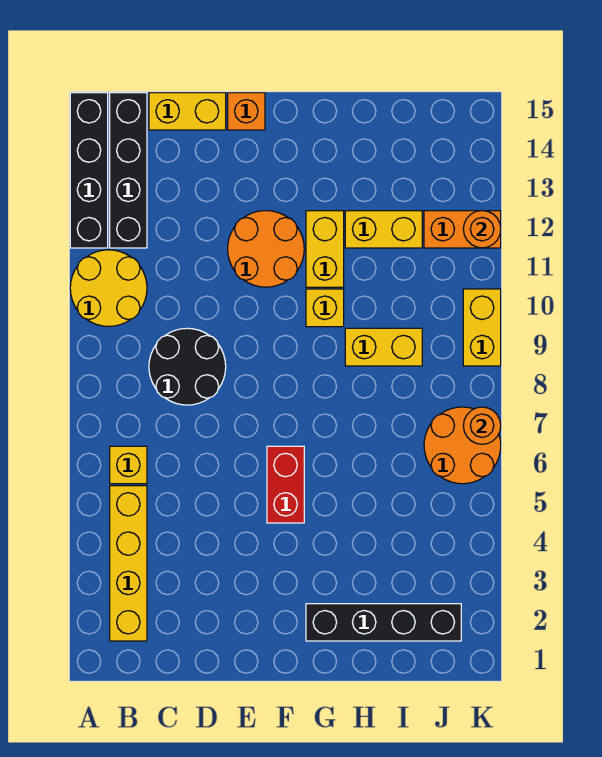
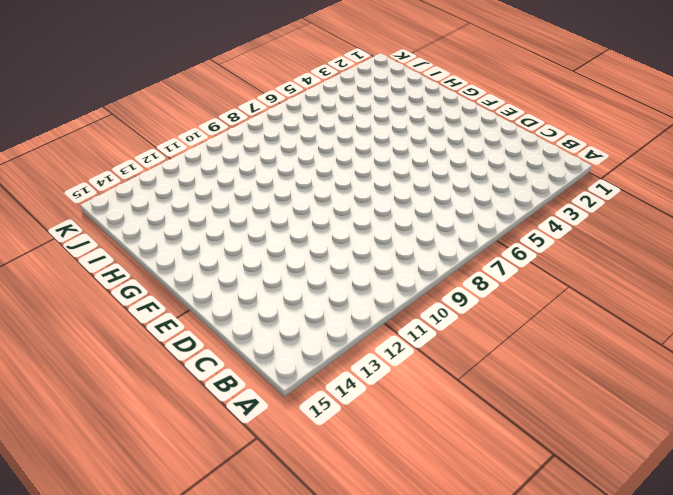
none -> yellow 2x2 round brick [70,250,147,327]
none -> black 1x4 brick [70,93,108,248]
none -> yellow 1x4 brick [110,486,147,641]

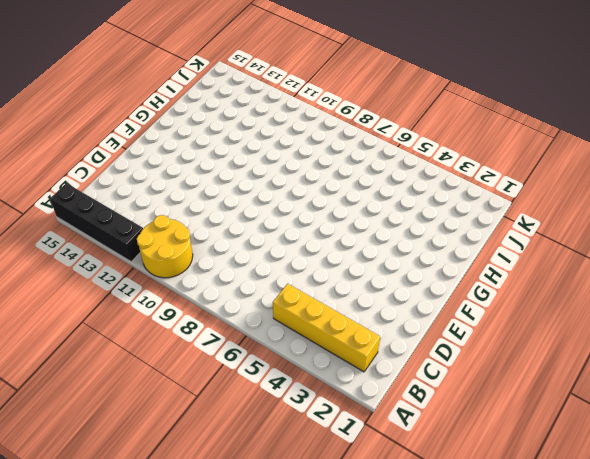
none -> yellow 1x1 brick [110,446,147,484]
none -> black 1x4 brick [110,93,147,248]
none -> black 2x2 round brick [149,328,226,405]

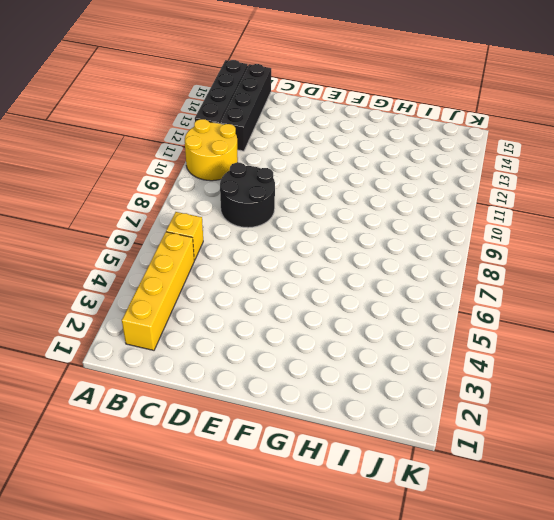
none -> yellow 1x2 brick [149,93,226,130]
none -> orange 2x2 round brick [228,211,304,287]
none -> orange 1x1 brick [228,93,265,130]

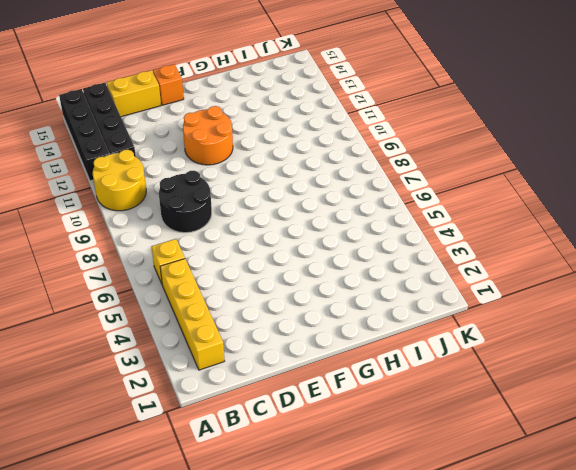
none -> red 1x2 brick [267,446,304,523]
none -> black 1x4 brick [306,604,461,641]
none -> yellow 1x1 brick [306,289,344,327]

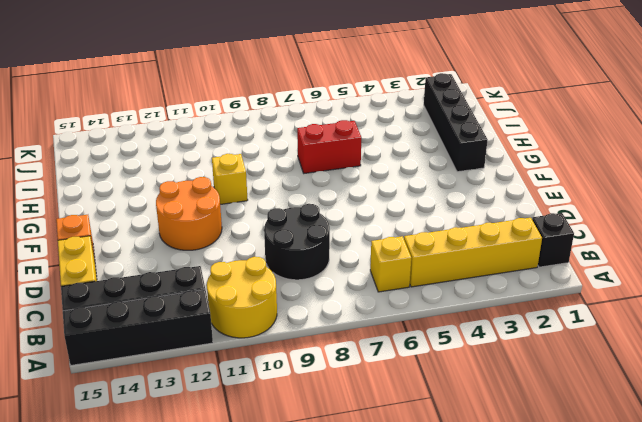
black 1x1 brick [532,213,574,267] -> none
red 1x2 brick [297,120,361,173] -> red 1x2 brick moved to [267,446,304,523]
none -> yellow 1x2 brick [306,211,344,287]
none -> yellow 1x2 brick [345,328,422,366]
none -> yellow 1x2 brick [345,211,422,248]

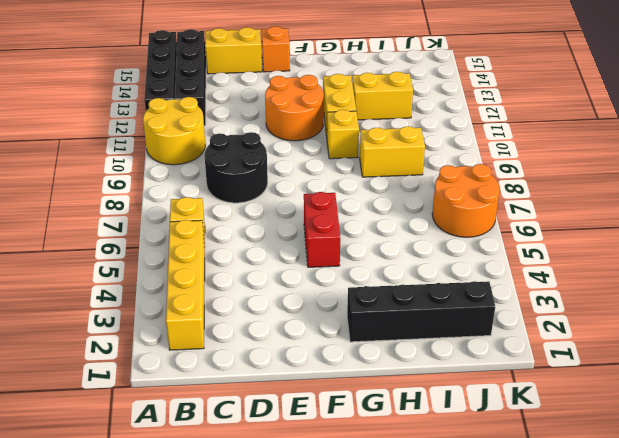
none -> orange 1x2 brick [424,211,501,248]
none -> yellow 1x2 brick [463,289,501,366]
none -> orange 1x1 round brick [463,407,501,444]

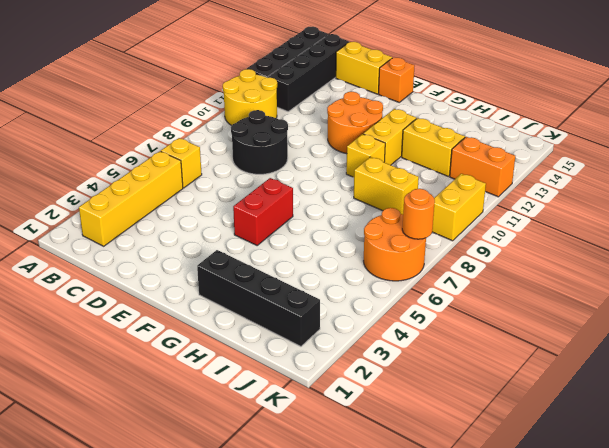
none -> orange 1x1 round brick [463,211,501,248]

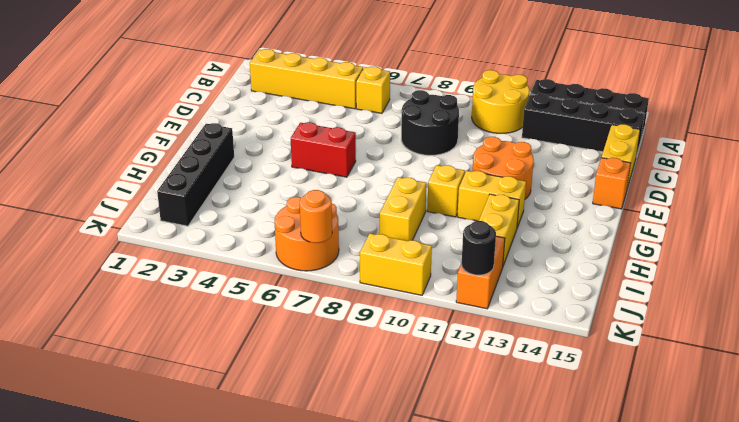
black 1x1 round brick [461,221,496,275] -> orange 1x1 round brick [463,211,501,248]

